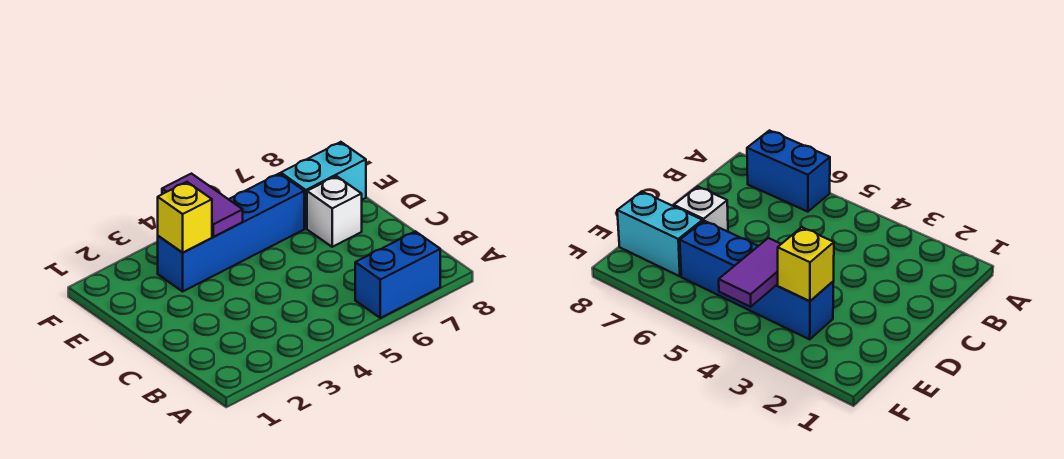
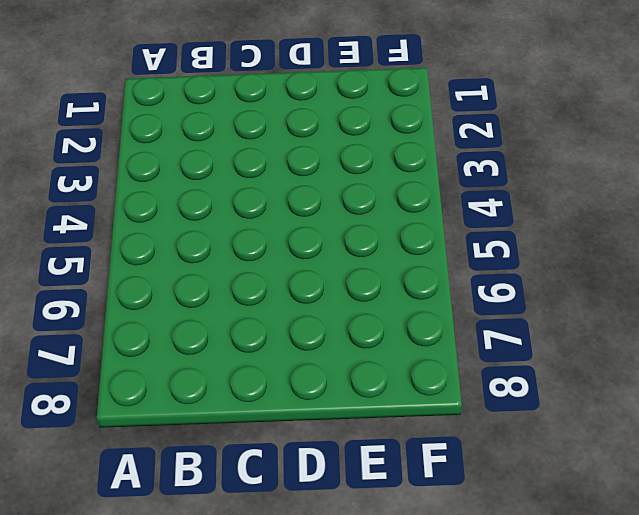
none -> blue 1x2 brick [355,231,440,318]
none -> white 1x1 brick [307,176,362,247]

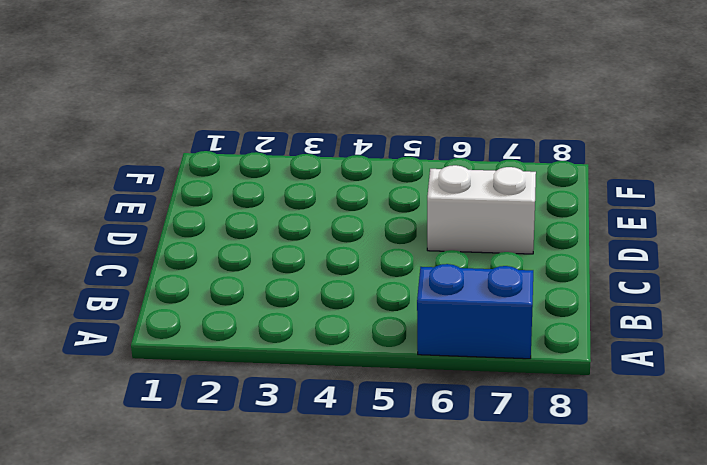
white 1x2 brick [427,165,536,254] -> white 1x1 brick [307,176,362,247]
none -> blue 1x4 brick [158,173,304,291]
none -> cyan 1x2 brick [281,142,366,228]

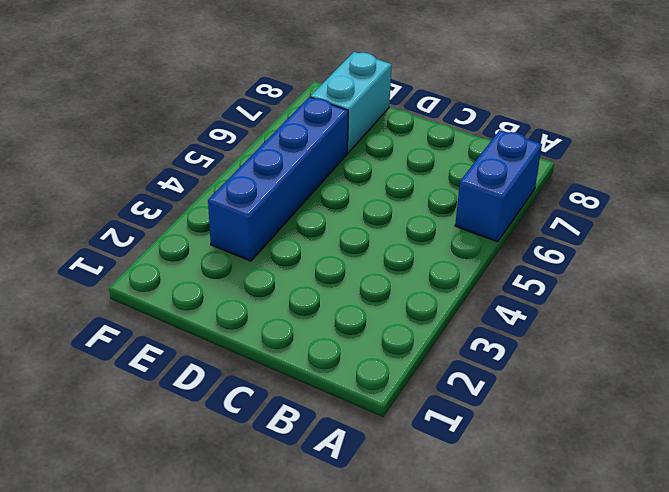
none -> white 1x1 brick [307,176,362,247]
none -> yellow 1x1 brick [158,182,212,253]

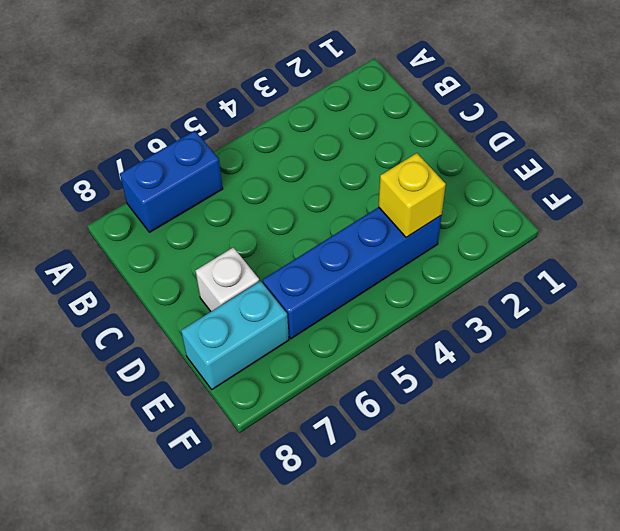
none -> purple 1x2 tile [162,174,243,237]

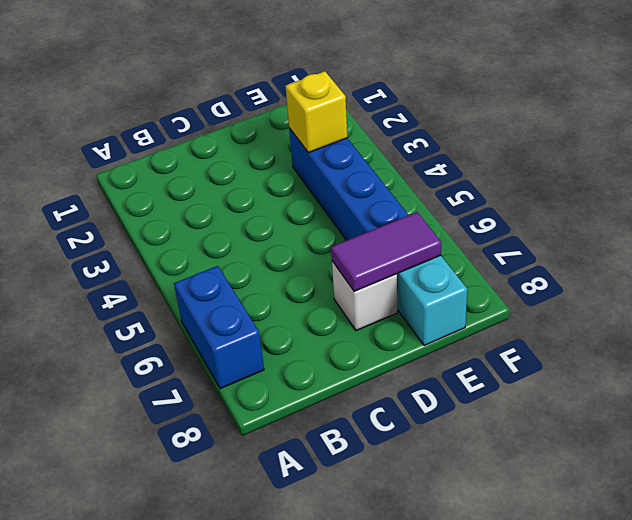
purple 1x2 tile [331,212,441,291] -> purple 1x2 tile moved to [162,174,243,237]

